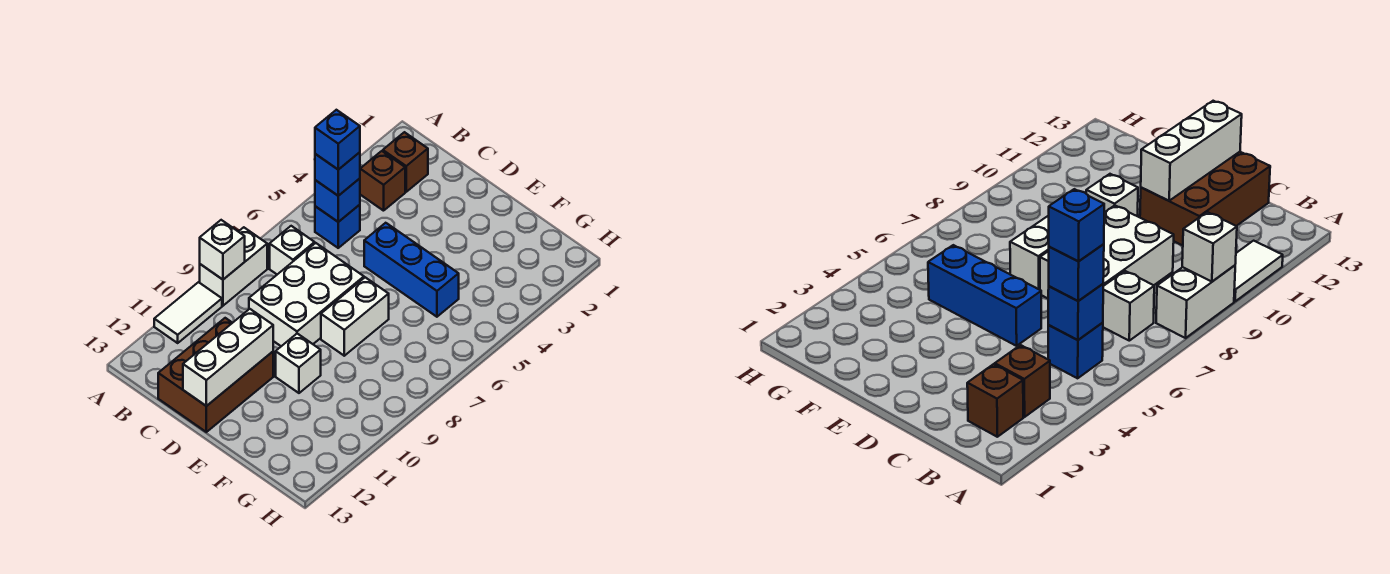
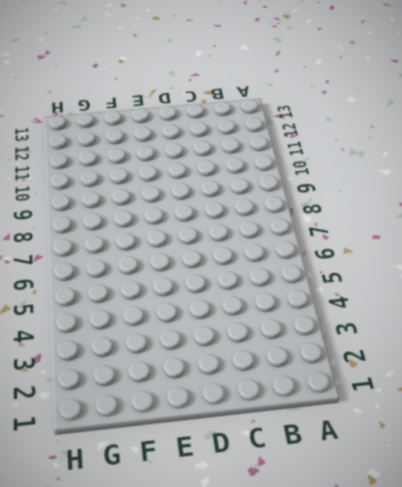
none -> white 1x2 brick [200,227,267,306]
none -> white 1x2 tile [154,282,222,343]
none -> brown 1x1 brick [383,132,428,192]

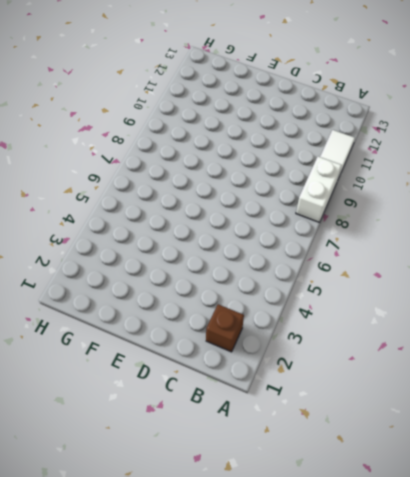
none -> brown 1x1 brick [360,151,405,211]
none -> blue 1x1 brick [315,205,360,248]
none -> white 1x1 brick [270,226,315,274]

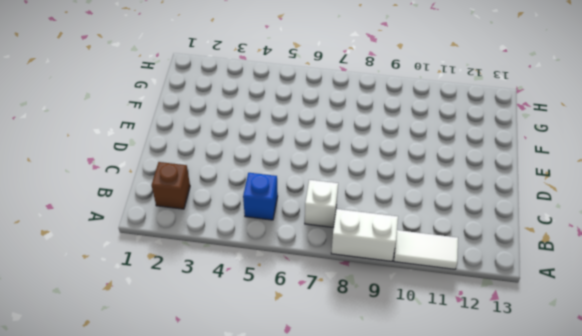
none -> brown 1x1 brick [360,151,405,211]
none -> white 2x3 brick [249,243,364,346]
none -> brown 2x3 brick [158,318,273,432]

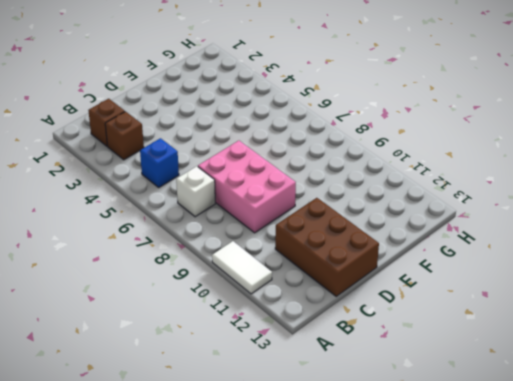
pink 2x3 brick [198,141,296,233] -> white 2x3 brick [249,243,364,346]
none -> white 1x2 brick [200,227,267,306]
none -> blue 1x3 brick [364,223,459,317]
none -> white 1x2 brick [321,277,389,356]

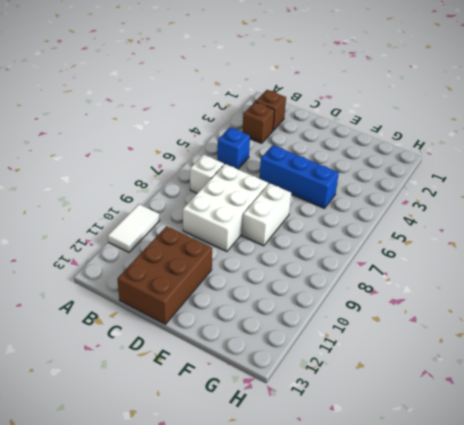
none -> white 1x2 brick [200,227,267,306]
none -> white 1x1 brick [276,334,321,393]
none -> white 1x1 brick [200,220,245,279]

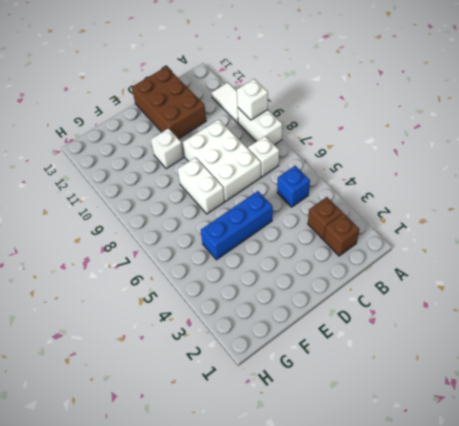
none -> blue 1x1 brick [315,178,360,222]
none -> white 1x3 brick [183,309,273,406]
none -> blue 1x1 brick [315,152,360,196]

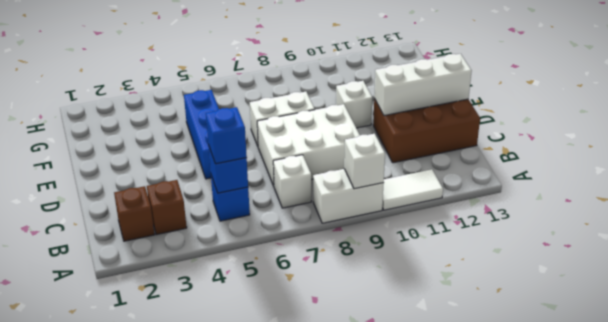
none -> blue 1x1 brick [315,110,360,170]

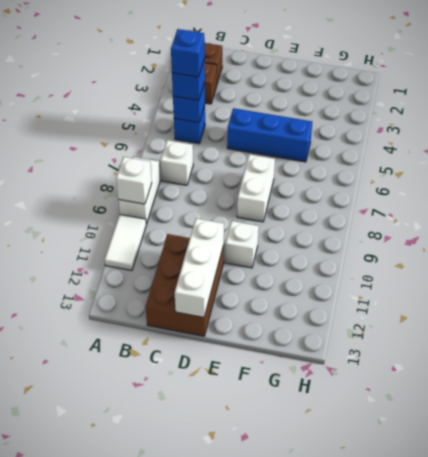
none -> white 2x3 brick [249,243,364,346]

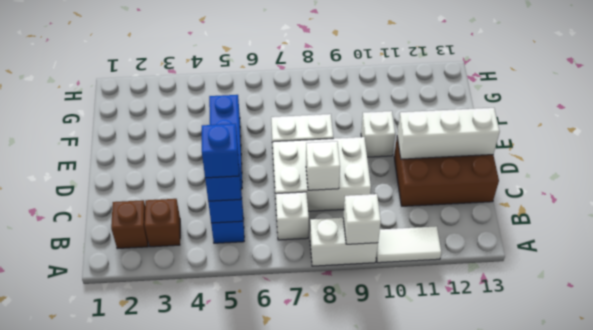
white 1x1 brick [306,141,340,190] -> none

